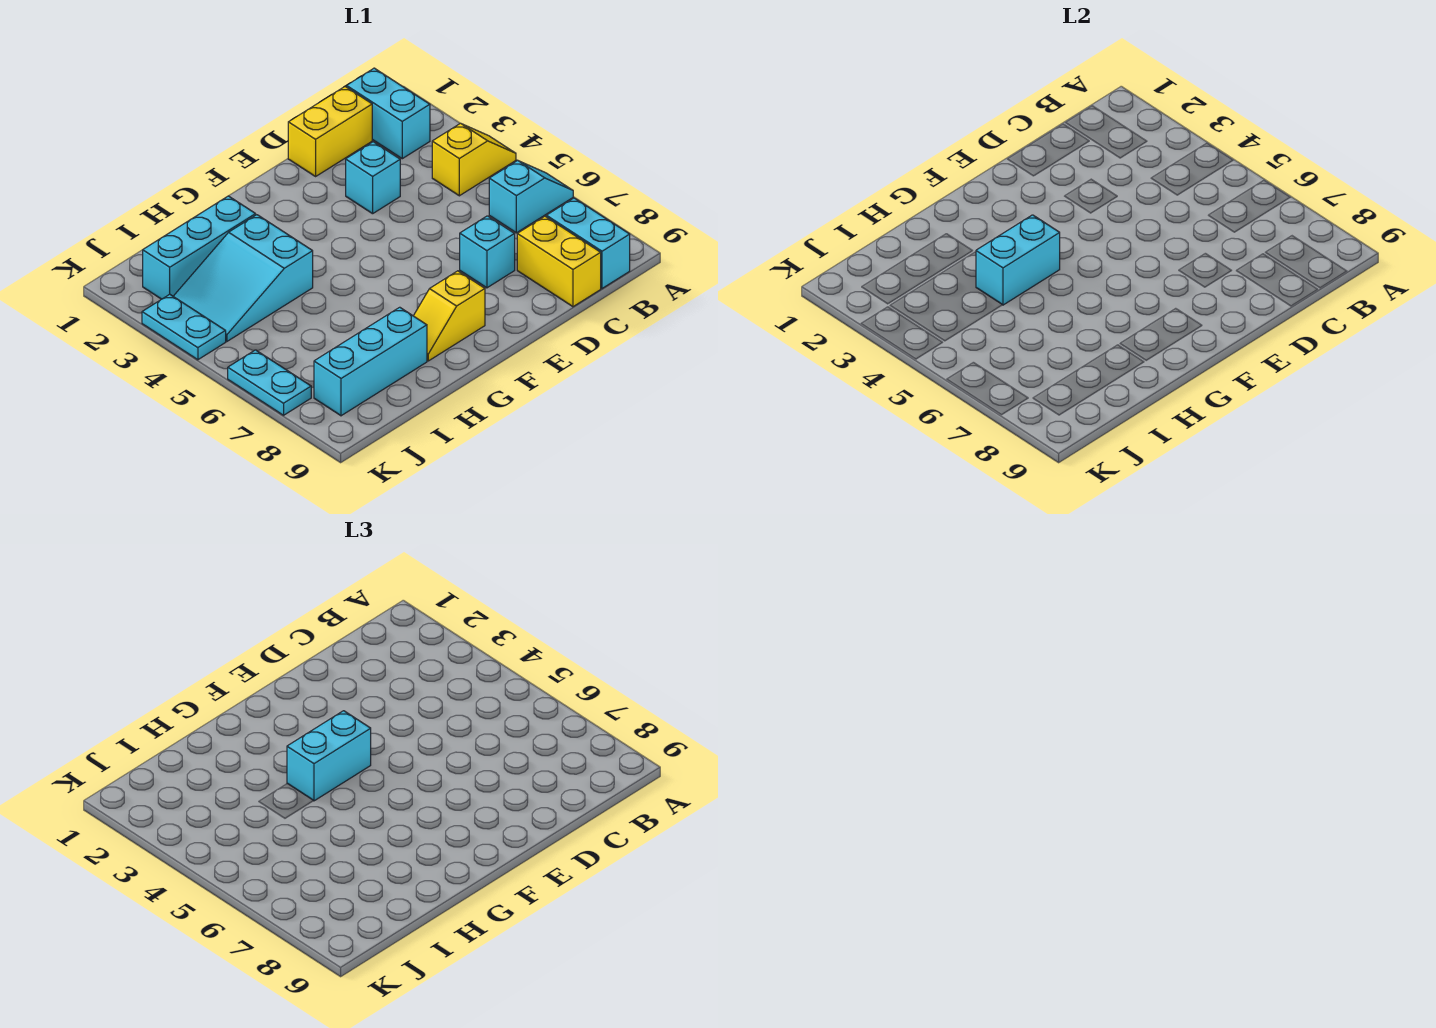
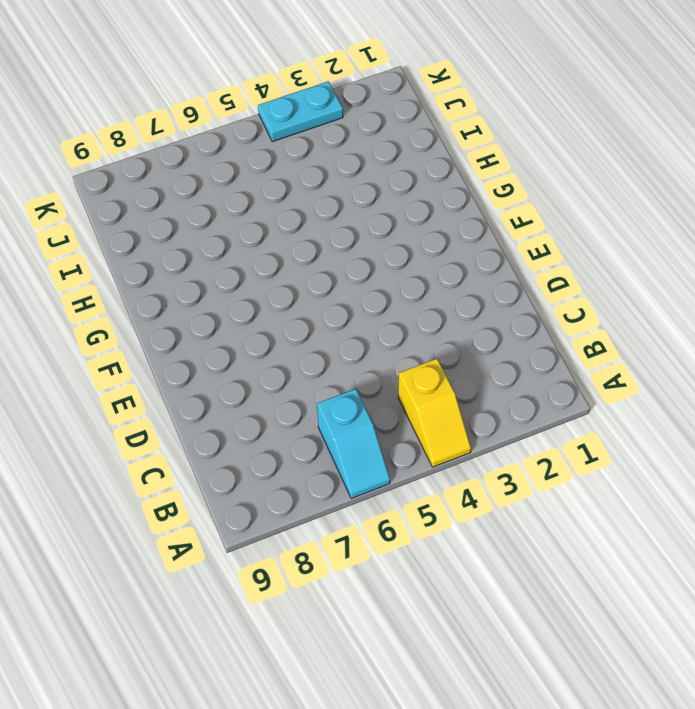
none -> cyan 1x2 brick [347,68,430,159]
none -> cyan 1x2 brick [546,198,630,288]
none -> yellow 1x2 brick [288,87,372,176]

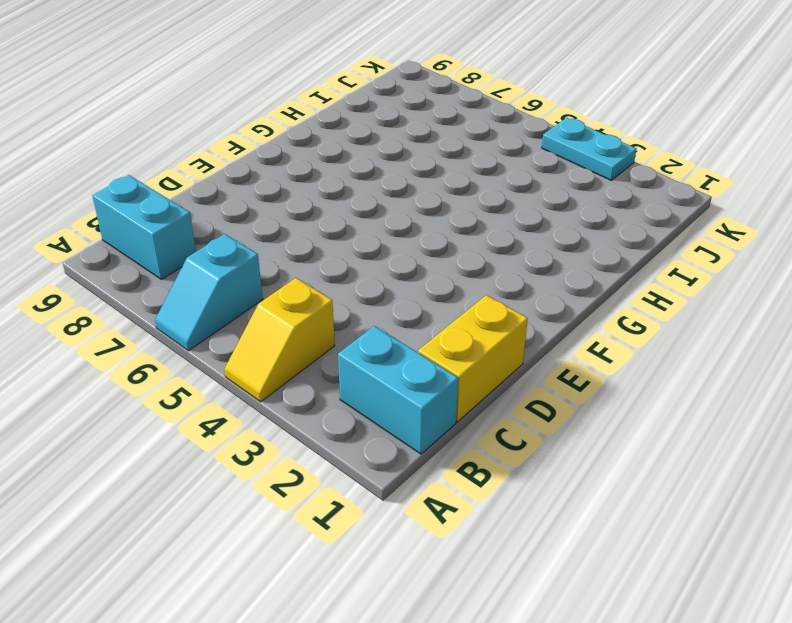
none -> yellow 1x2 brick [517,216,601,307]
none -> cyan 1x1 brick [346,142,400,214]
none -> cyan 1x1 brick [460,216,515,288]

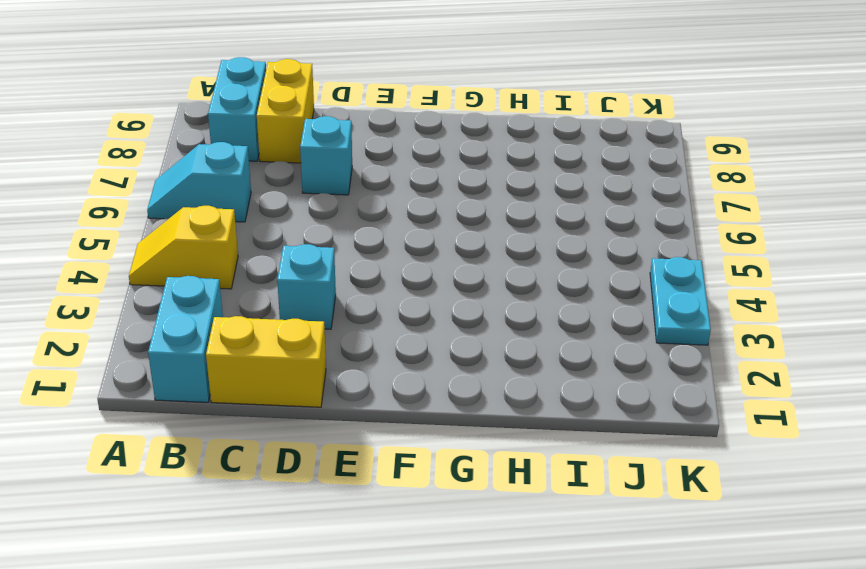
none -> yellow 1x2 slope [414,271,485,361]
none -> cyan 1x3 brick [143,196,256,299]
none -> cyan 2x3 slope [173,215,313,341]

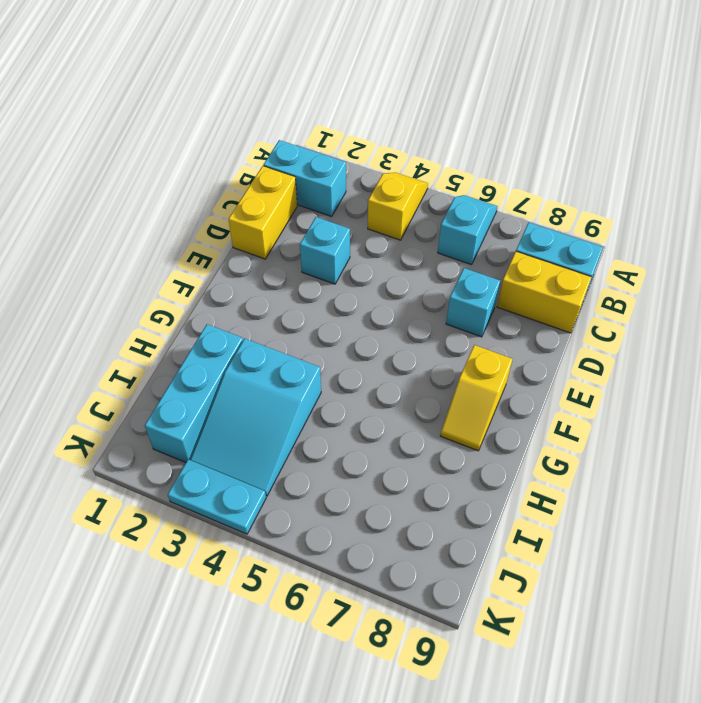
none -> cyan 1x3 brick [314,307,427,416]
none -> cyan 1x2 plate [228,350,311,415]
none -> cyan 1x2 brick [976,215,1060,305]

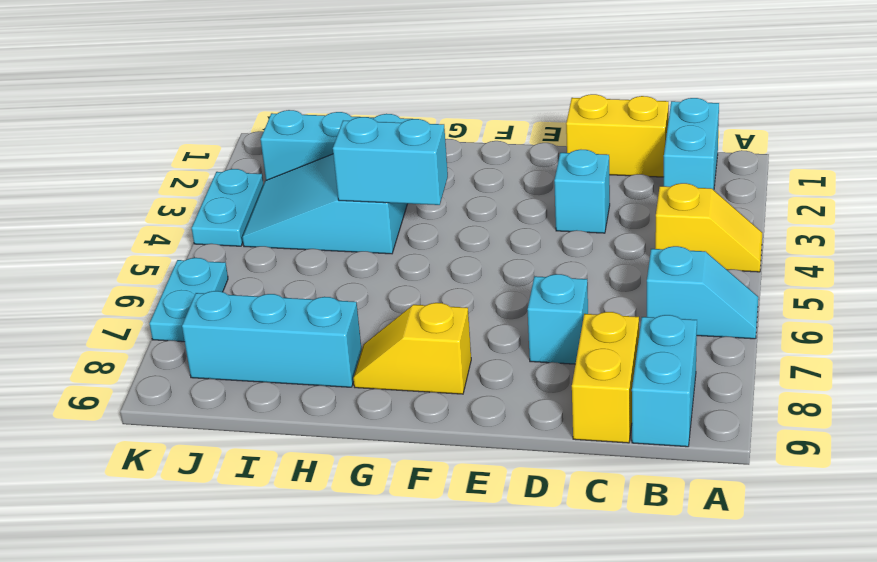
none -> cyan 1x2 brick [287,711,371,801]

